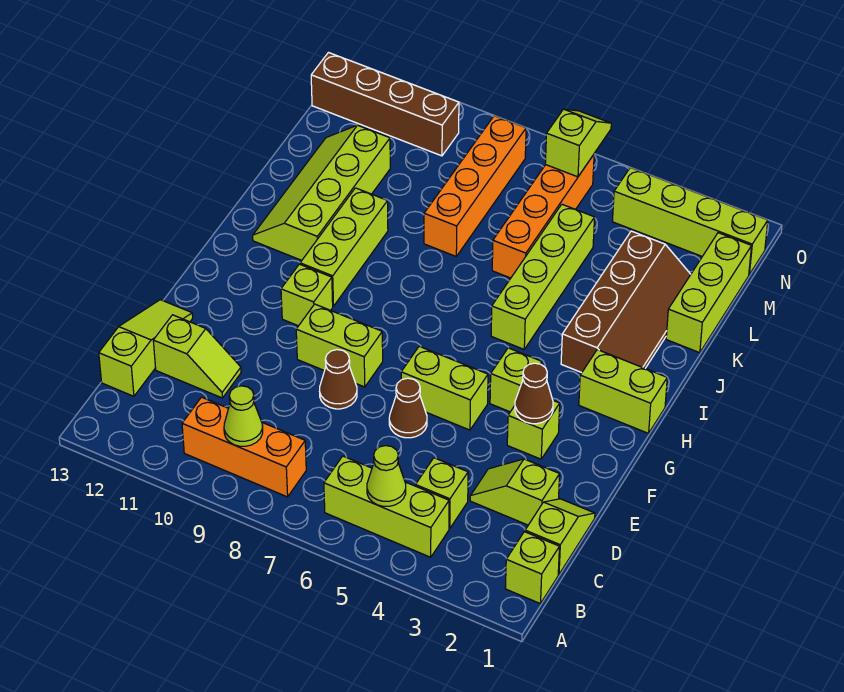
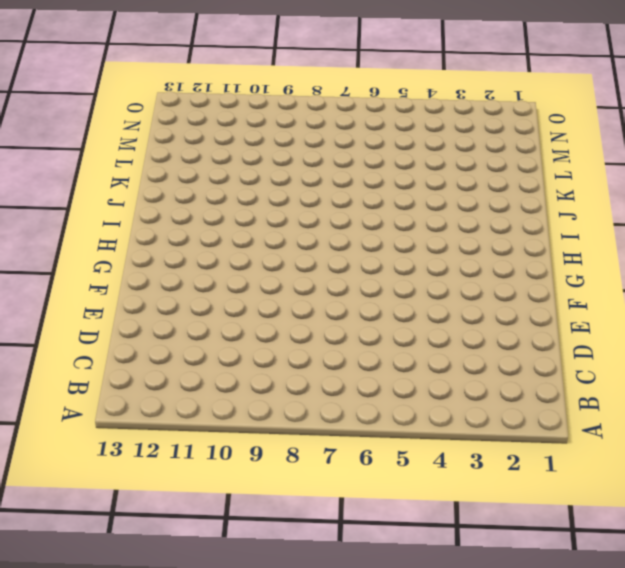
none -> lime 1x1 brick [505,532,559,604]
none -> lime 1x3 brick [324,456,449,557]
none -> orange 1x3 brick [182,397,306,497]

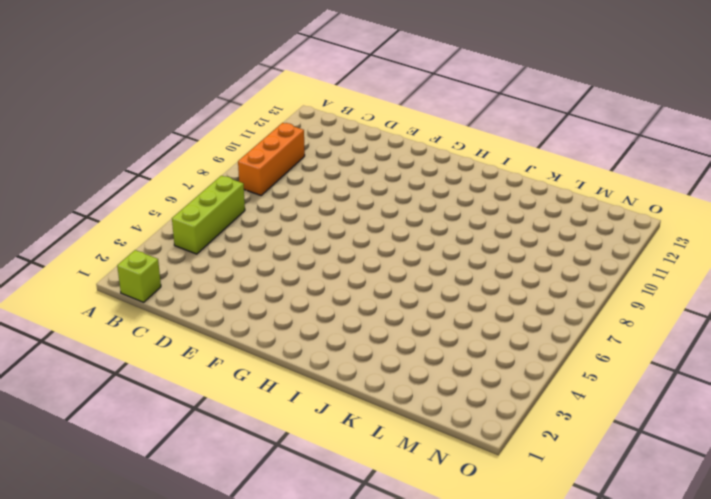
none -> lime 1x2 slope [525,499,595,574]
none -> lime 1x1 brick [416,458,468,529]
none -> lime 1x3 slope [99,300,193,396]

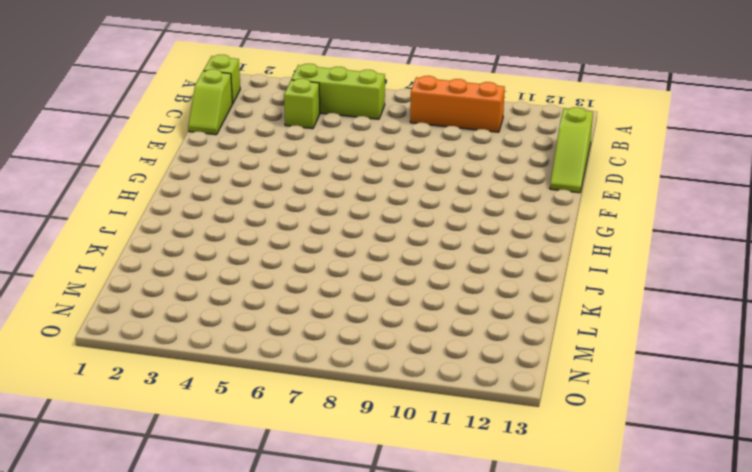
none -> lime 1x2 slope [470,459,560,525]
none -> lime 1x2 slope [153,315,241,398]
none -> brown 1x1 cone [389,378,427,438]

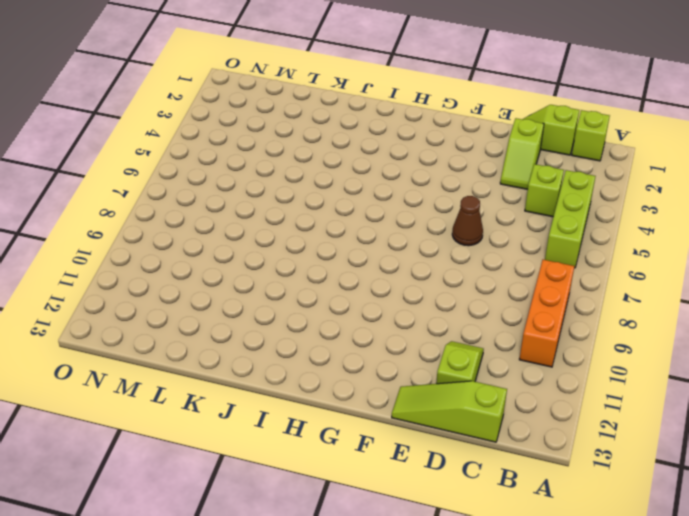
none -> brown 1x1 cone [320,350,357,409]
none -> lime 1x1 brick [507,401,560,459]
none -> lime 1x2 brick [401,346,488,430]

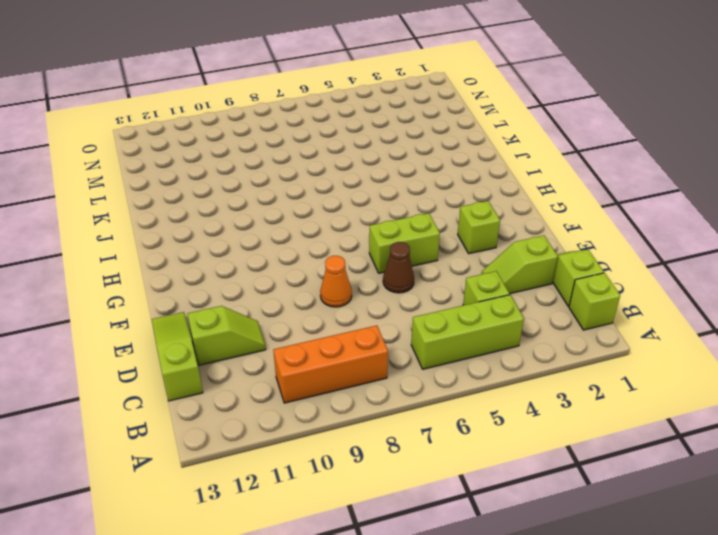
orange 1x1 cone [320,256,352,307] -> brown 1x1 cone [320,350,357,409]
none -> lime 1x2 brick [296,304,383,387]
none -> lime 1x1 brick [490,348,542,412]
none -> lime 1x1 brick [281,264,333,326]

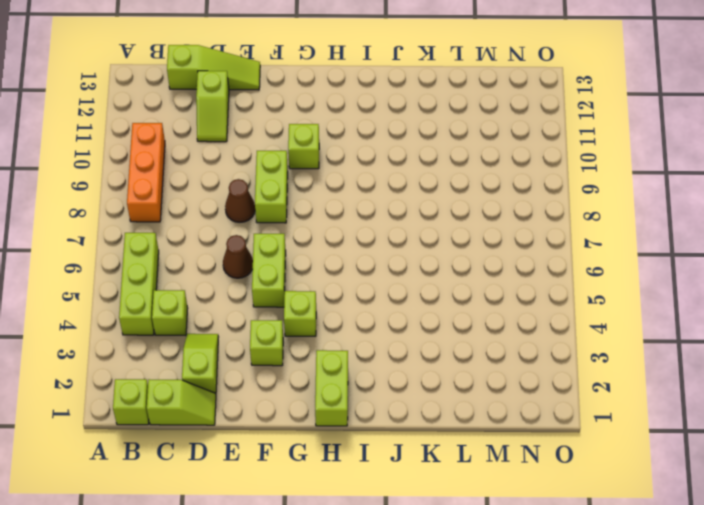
none -> lime 1x3 brick [300,188,388,306]
none -> brown 2x4 slope [561,231,691,373]
none -> lime 1x4 brick [491,204,595,349]

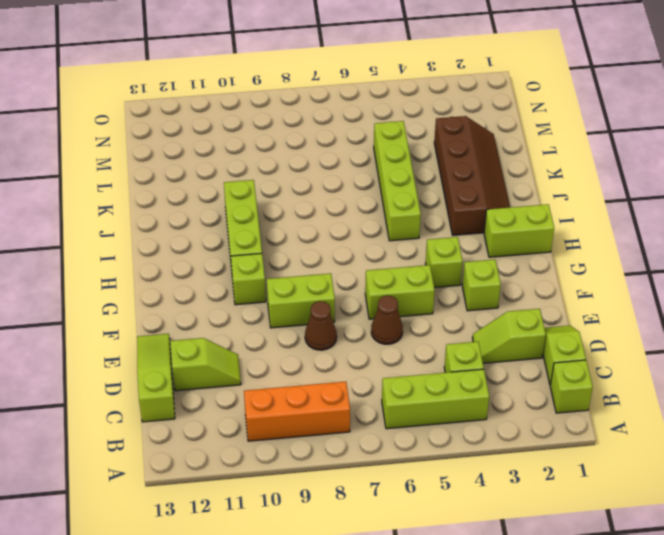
none -> lime 2x4 slope [253,125,390,260]
none -> lime 1x3 brick [666,233,751,353]
none -> orange 1x4 brick [492,155,594,278]

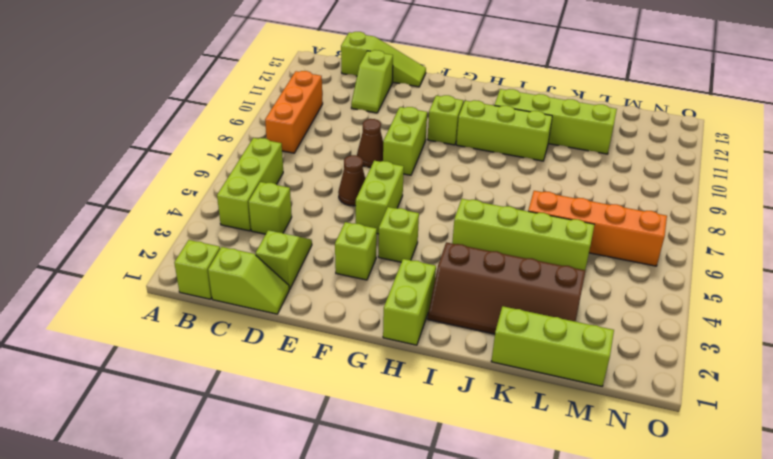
none -> orange 1x4 brick [424,116,526,256]
none -> lime 1x4 brick [612,168,768,274]
none -> brown 1x4 brick [311,53,459,156]

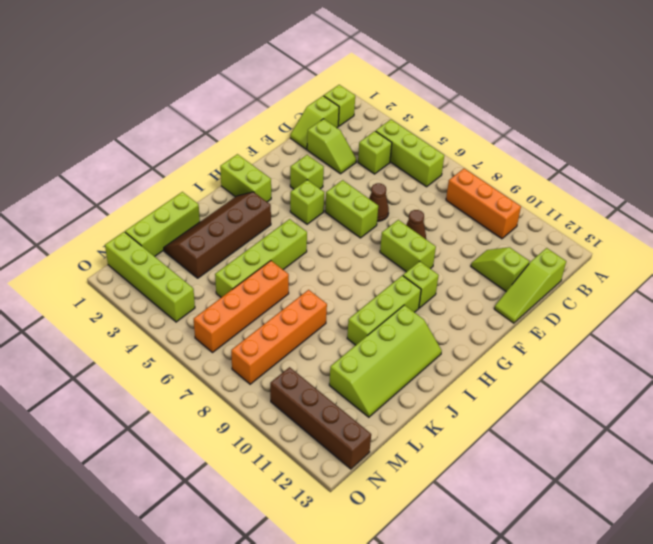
none -> lime 1x1 cone [367,446,406,506]
none -> lime 1x1 cone [224,386,263,446]
none -> brown 1x1 cone [515,363,553,424]

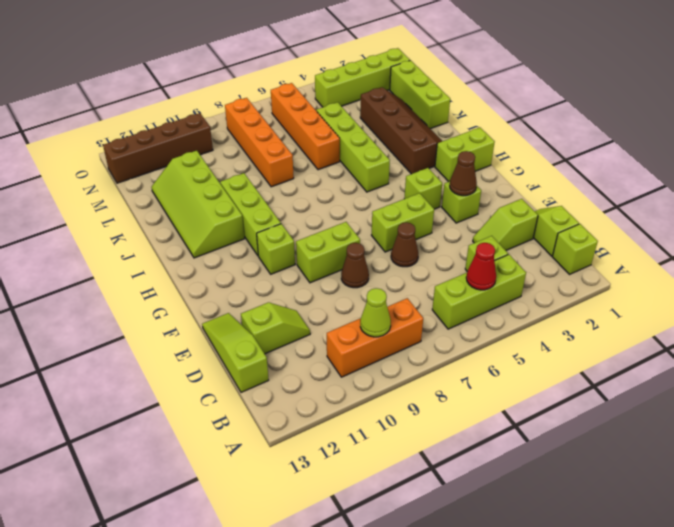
red 1x1 cone [466,243,496,290] -> lime 1x1 cone [367,446,406,506]
none -> lime 1x2 slope [545,109,611,177]

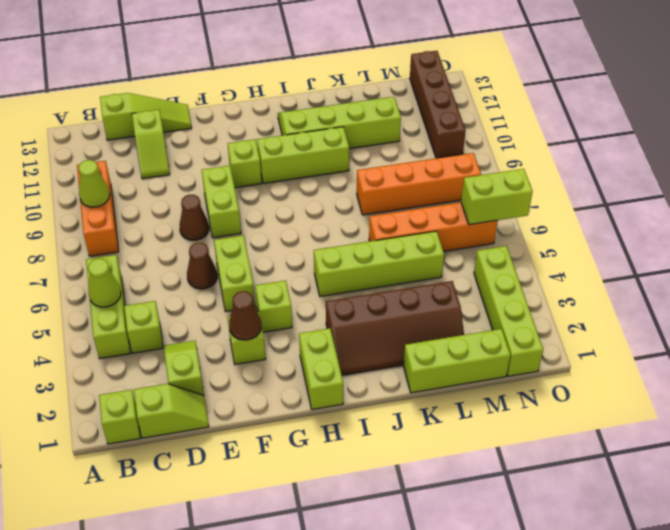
lime 1x2 brick [461,169,533,225] -> lime 1x2 slope [545,109,611,177]

